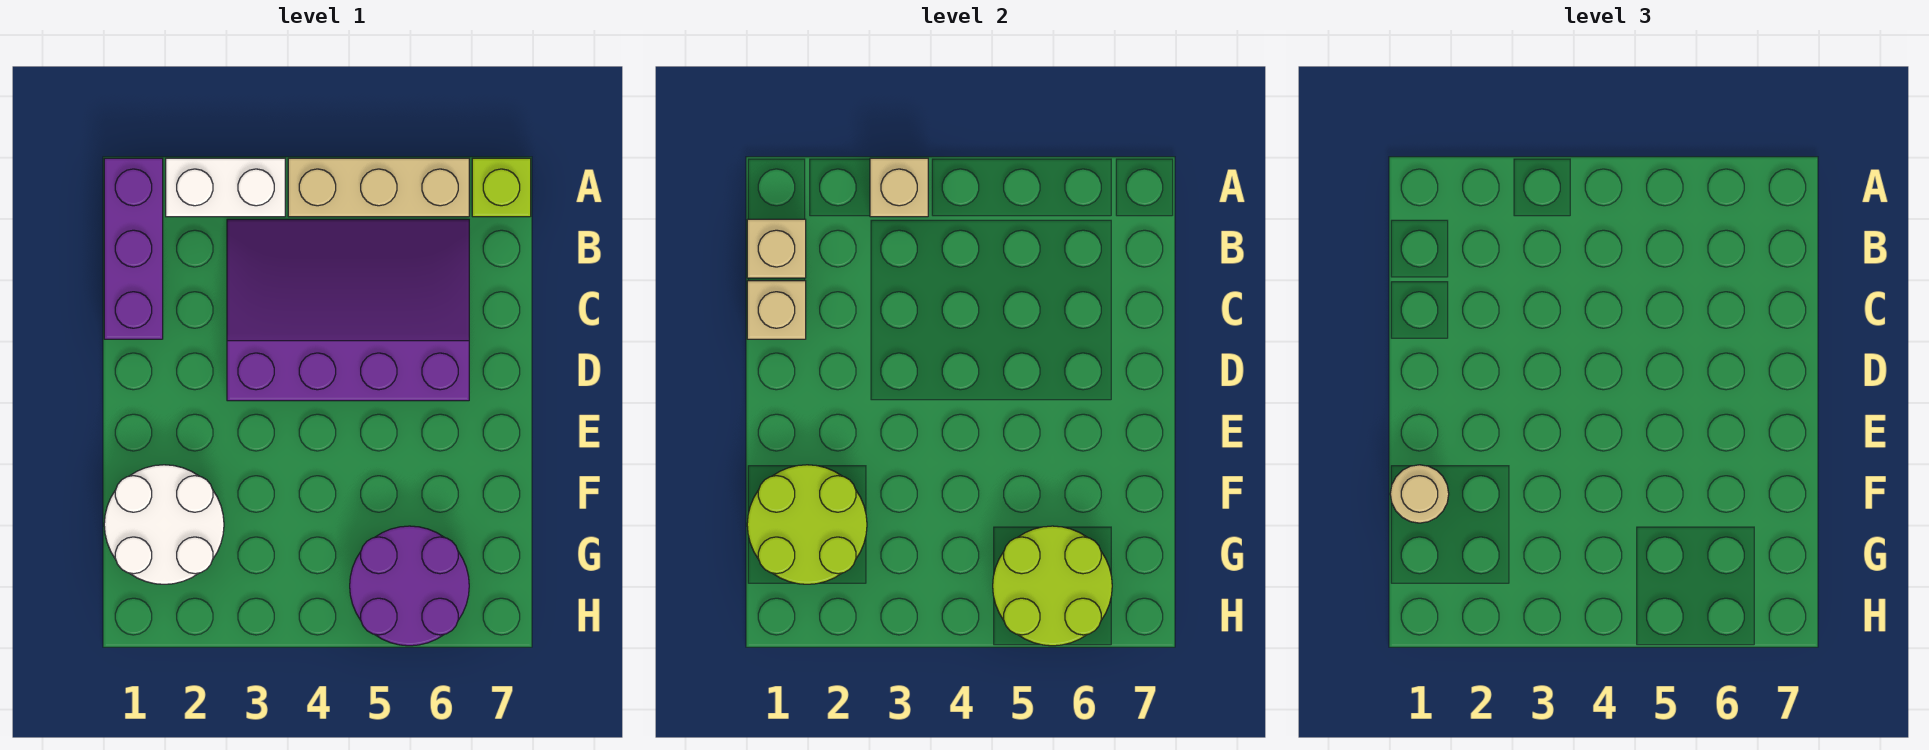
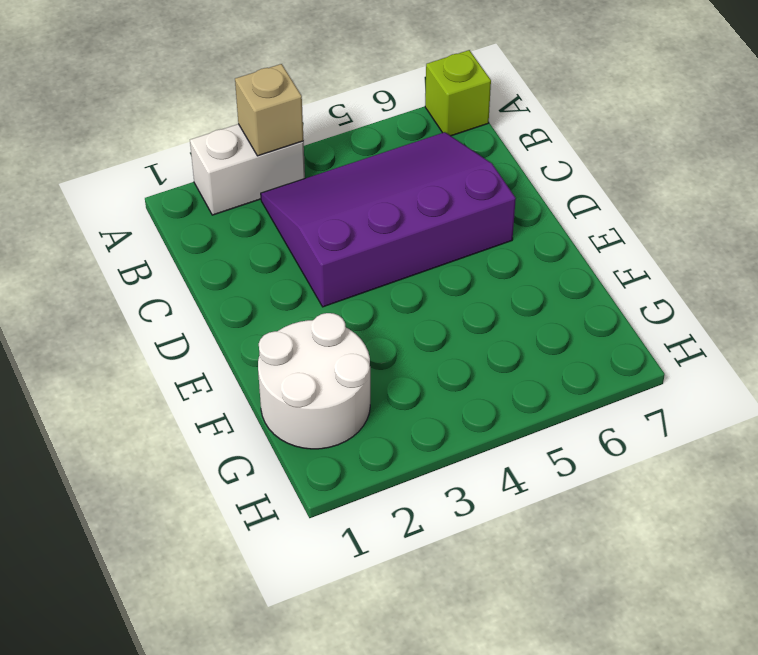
none -> purple 1x3 brick [104,158,163,339]
none -> tan 1x3 brick [288,158,469,217]
none -> purple 2x2 round brick [350,526,469,646]

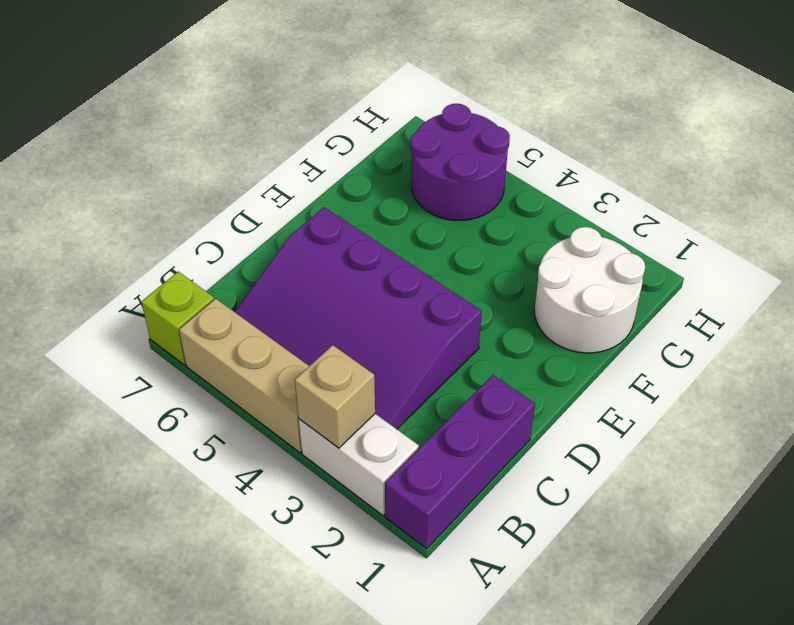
none -> tan 1x1 brick [747,219,806,278]
none -> tan 1x1 brick [747,281,806,339]
none -> lime 2x2 round brick [747,465,867,584]

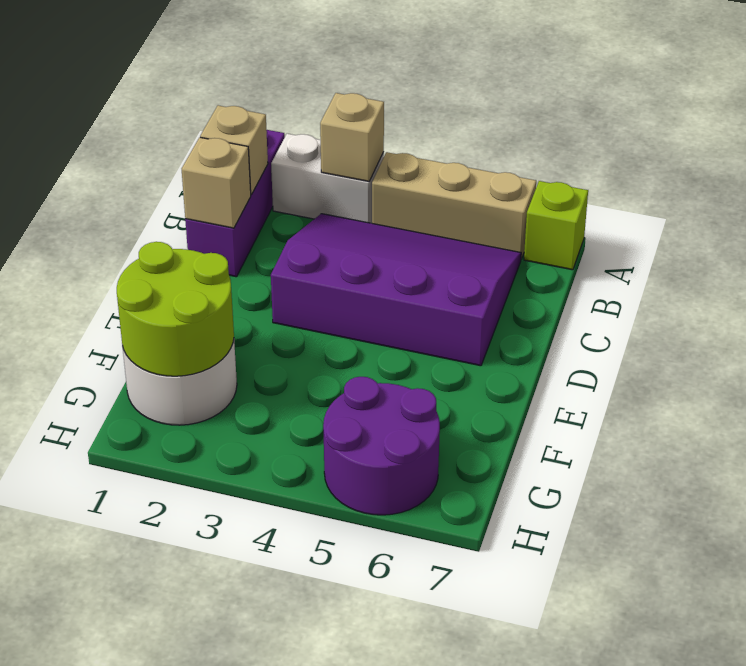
none -> lime 2x2 round brick [993,526,1112,646]
none -> tan 1x1 round brick [1390,465,1449,523]

